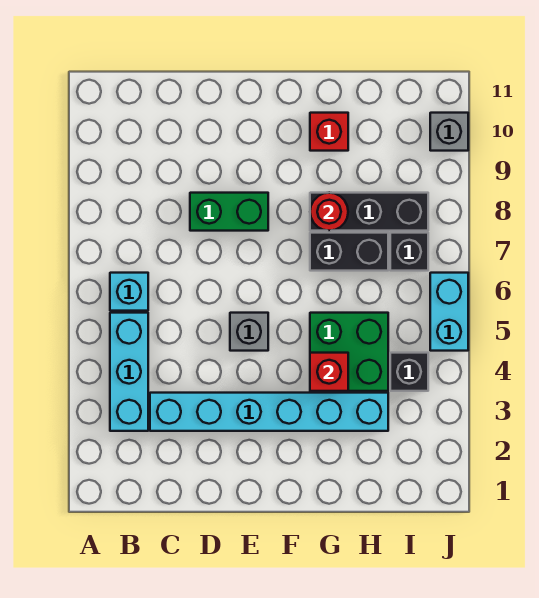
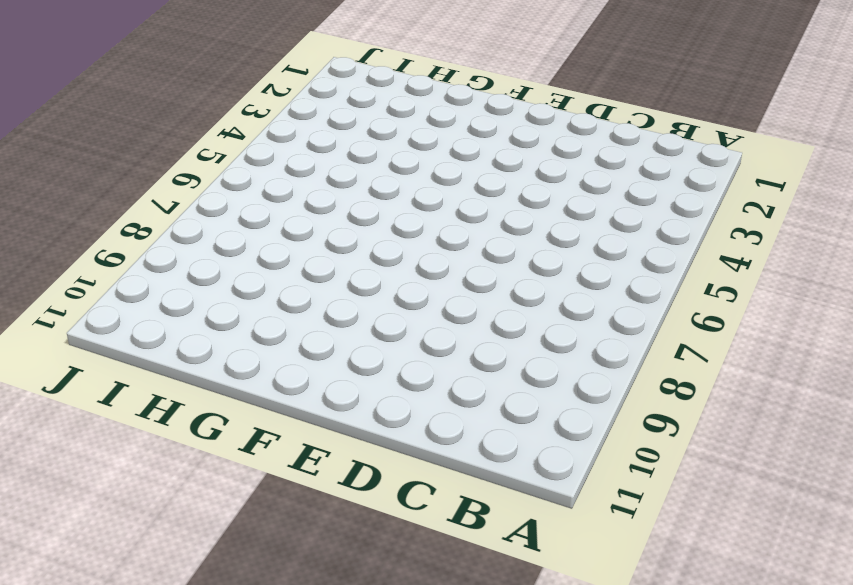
none -> cyan 1x3 brick [110,313,148,431]
none -> cyan 1x1 brick [110,273,148,311]
none -> cyan 1x6 brick [150,393,388,431]

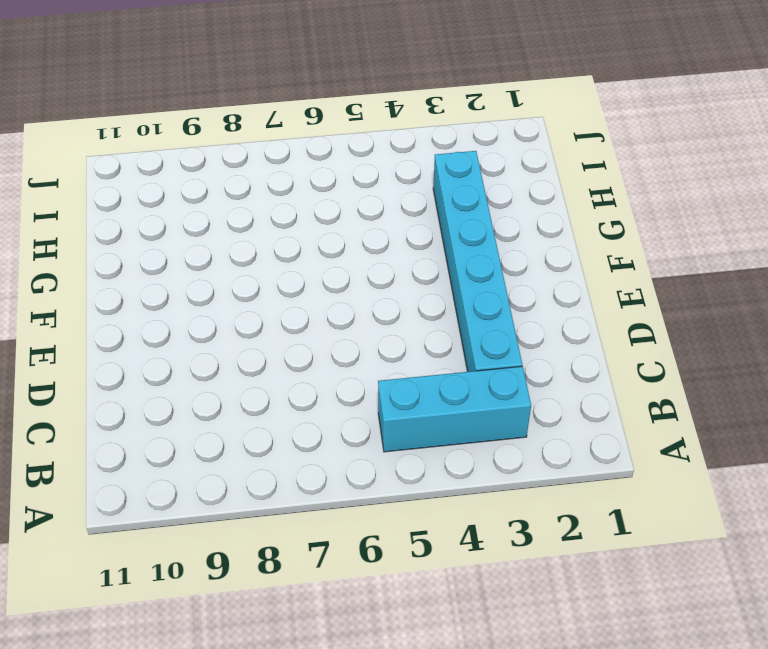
none -> cyan 1x1 brick [110,273,148,311]
none -> green 1x2 brick [190,193,268,231]
none -> grey 1x1 brick [230,313,268,351]

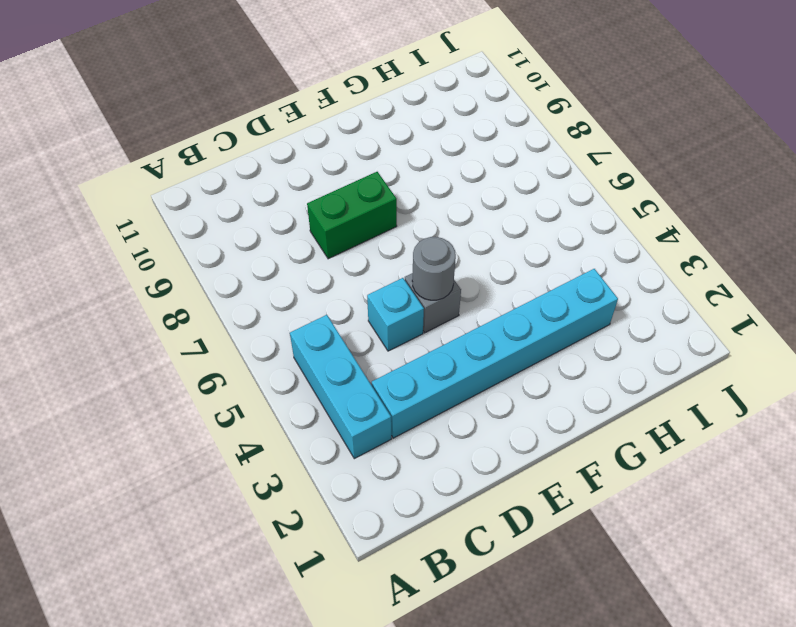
cyan 1x1 brick [367,278,424,351] -> cyan 1x1 brick moved to [110,273,148,311]
grey 1x1 round brick [412,237,456,300] -> none
none -> green 2x2 brick [310,313,388,391]
none -> black 1x2 brick [310,233,388,271]
none -> black 1x3 brick [310,193,428,231]

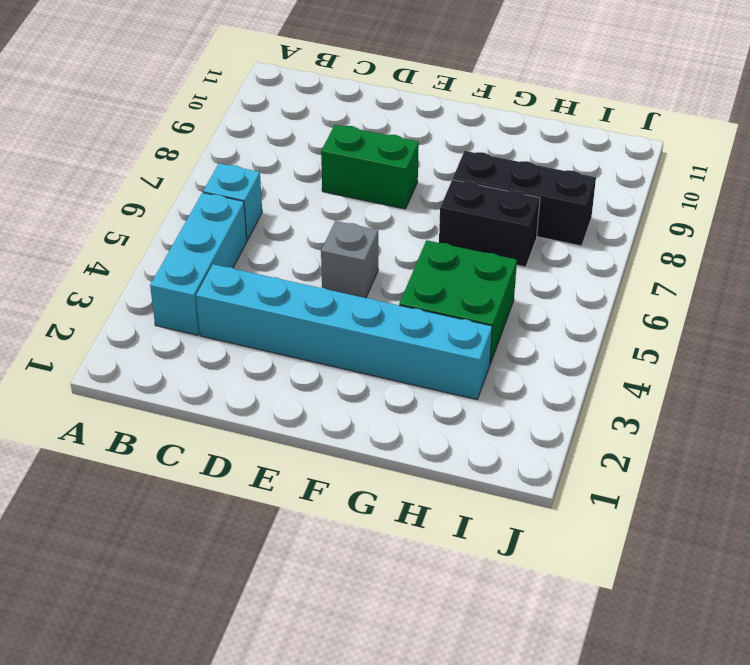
none -> red 1x1 brick [310,113,348,151]
none -> black 1x1 brick [390,353,428,391]
none -> black 1x1 brick [390,233,428,271]

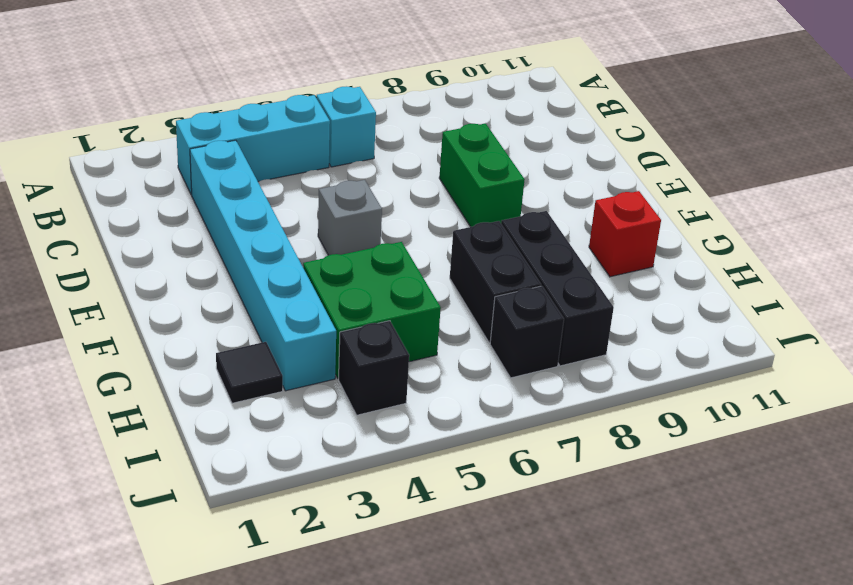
black 1x1 tile [216,342,283,403] -> none
none -> cyan 1x2 brick [430,273,468,351]
none -> grey 1x1 brick [430,113,468,151]
none -> red 1x1 brick [310,353,348,391]

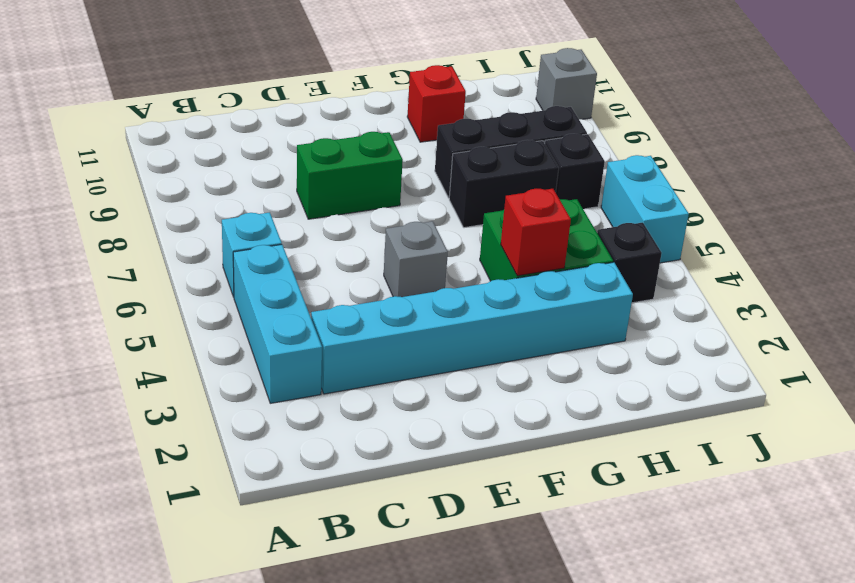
none -> red 1x1 round brick [310,193,348,231]

